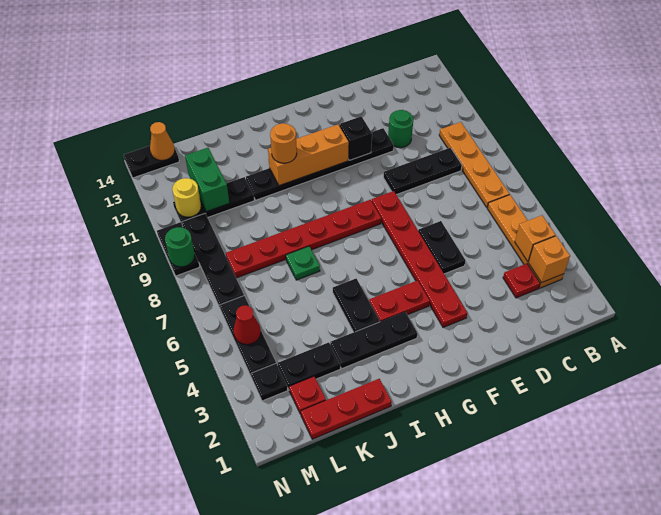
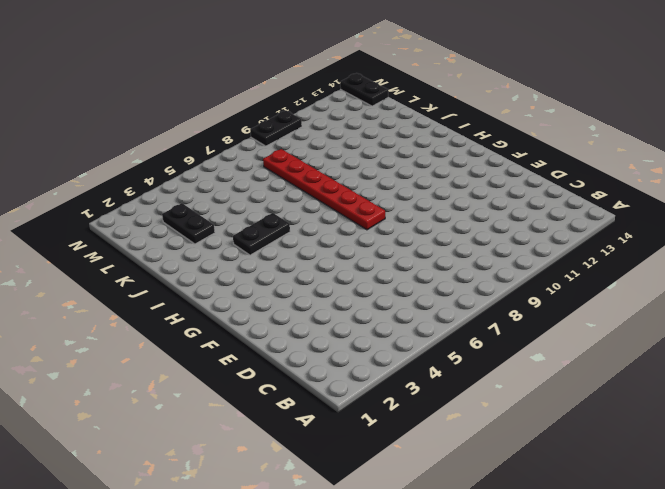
none -> orange 1x4 plate [487,195,564,288]
none -> orange 1x4 plate [439,122,509,207]
none -> red 1x1 plate [503,264,540,298]
none -> black 1x3 plate [383,148,462,195]

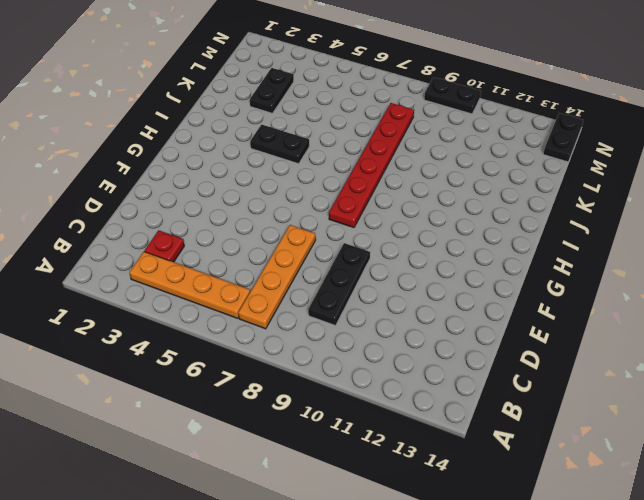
orange 1x4 plate [238,225,316,329] -> orange 1x4 plate turned to [439,122,509,207]
none -> green 1x1 round brick [388,110,413,148]
none -> black 1x2 plate [418,221,466,274]
none -> black 1x6 plate [246,128,394,200]
none -> red 1x6 plate [372,191,467,327]

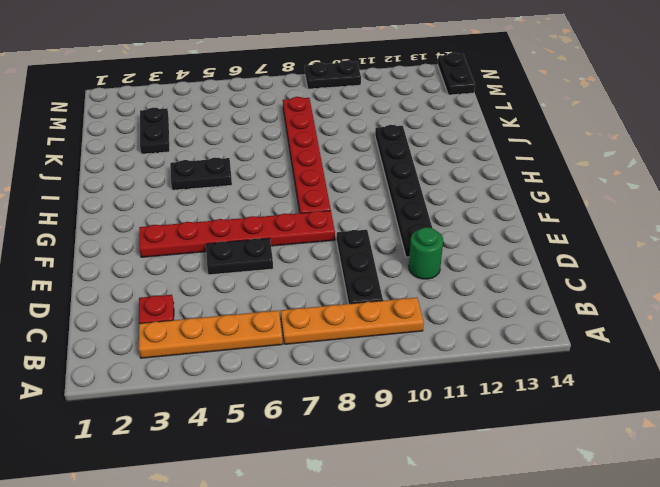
none -> red 1x2 plate [369,280,430,322]
none -> black 1x3 plate [330,312,418,369]
none -> red 1x3 plate [301,379,392,439]
none -> green 1x1 plate [286,246,320,280]

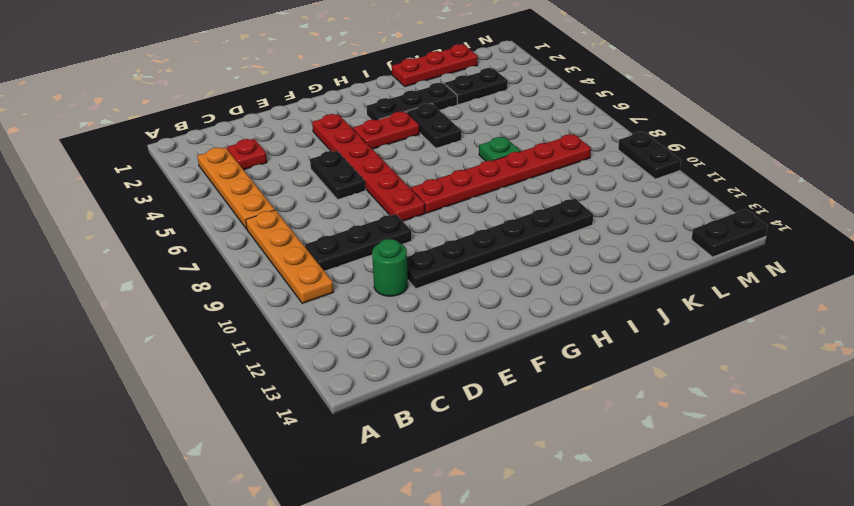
none -> black 1x3 plate [173,177,254,226]
none -> red 1x1 plate [289,376,326,414]
none -> black 1x1 plate [251,363,288,401]
none -> black 1x3 plate [220,296,276,376]

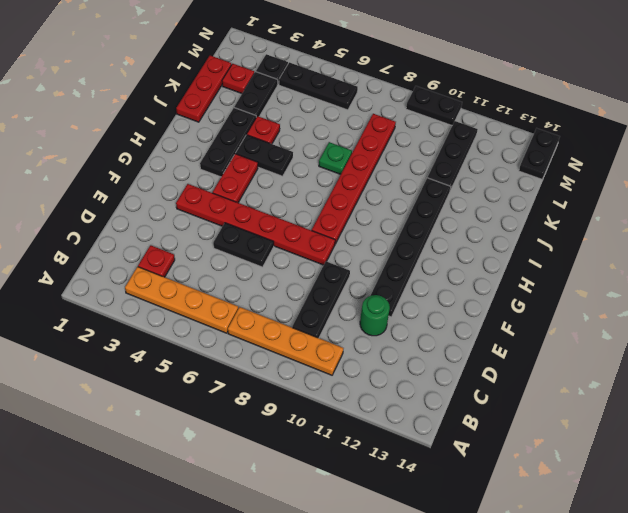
red 1x1 plate [247,116,280,144] -> none
none -> black 1x4 plate [182,214,244,308]
none -> orange 1x1 brick [528,236,570,283]
none -> orange 1x1 brick [515,215,556,261]
none -> black 1x1 brick [339,116,372,160]

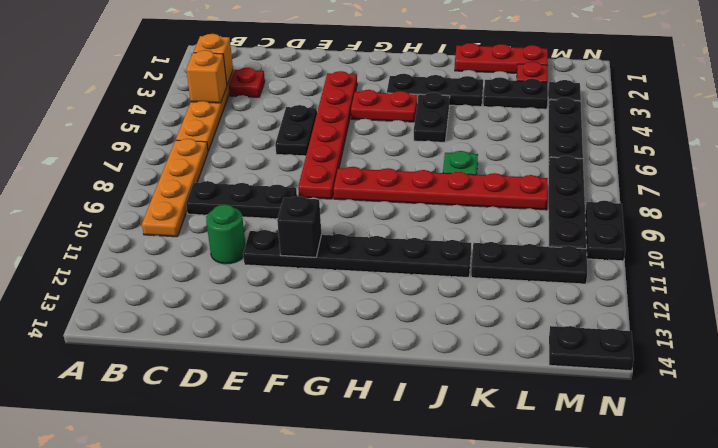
none -> orange 1x3 brick [268,124,349,186]
none -> green 1x2 brick [185,148,229,212]
none -> red 1x1 cone [233,305,261,345]
none -> yellow 1x1 round brick [172,178,201,217]

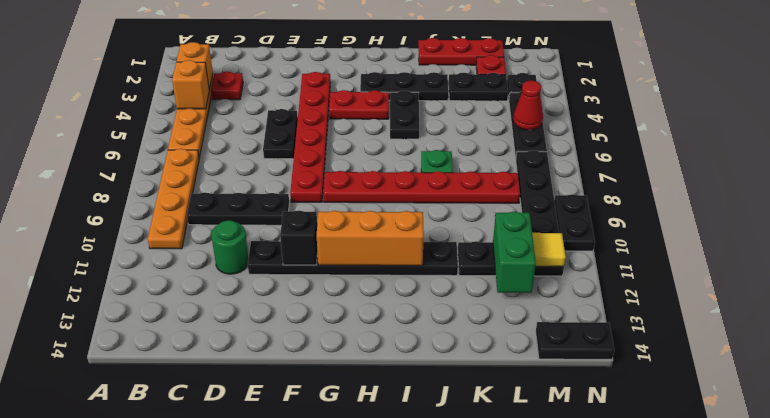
yellow 1x1 tile [532,233,566,266] -> yellow 1x1 round brick [172,178,201,217]
none -> orange 1x1 cone [150,122,175,160]
none -> green 1x1 round brick [165,227,195,267]
none -> orange 1x1 round brick [270,123,297,163]

